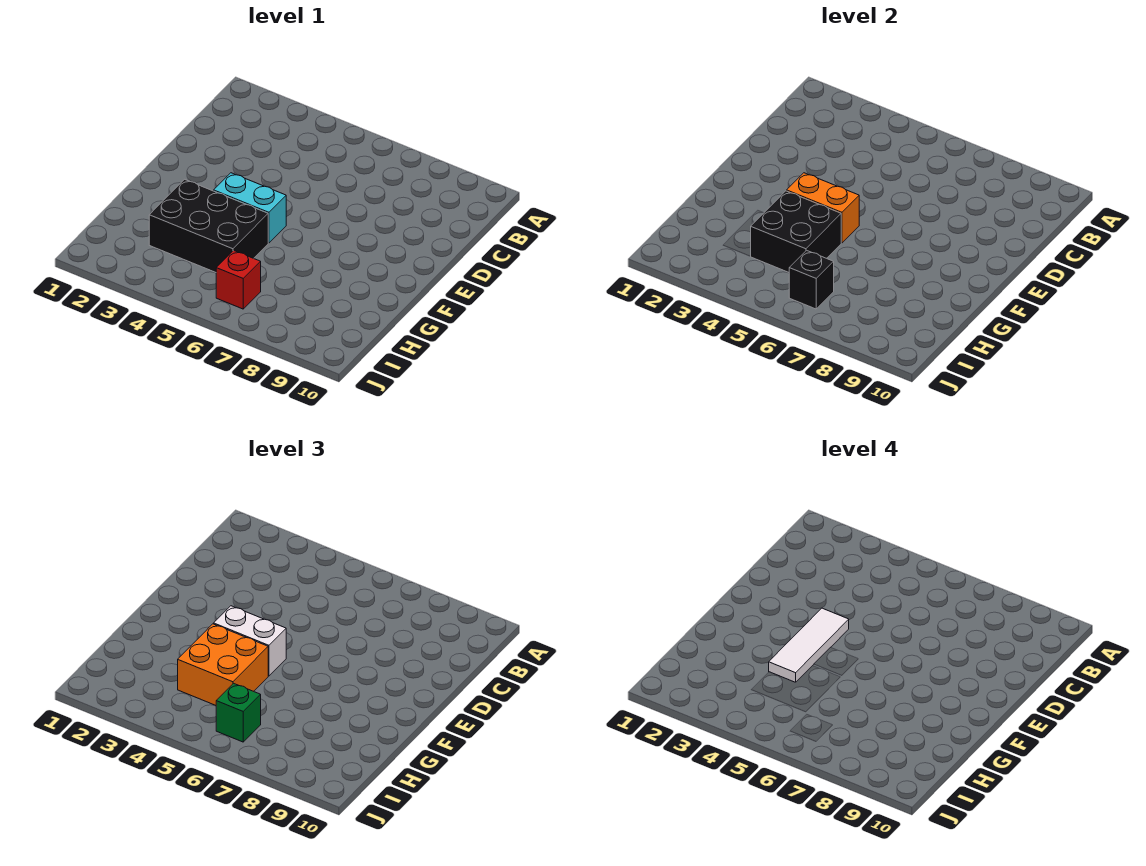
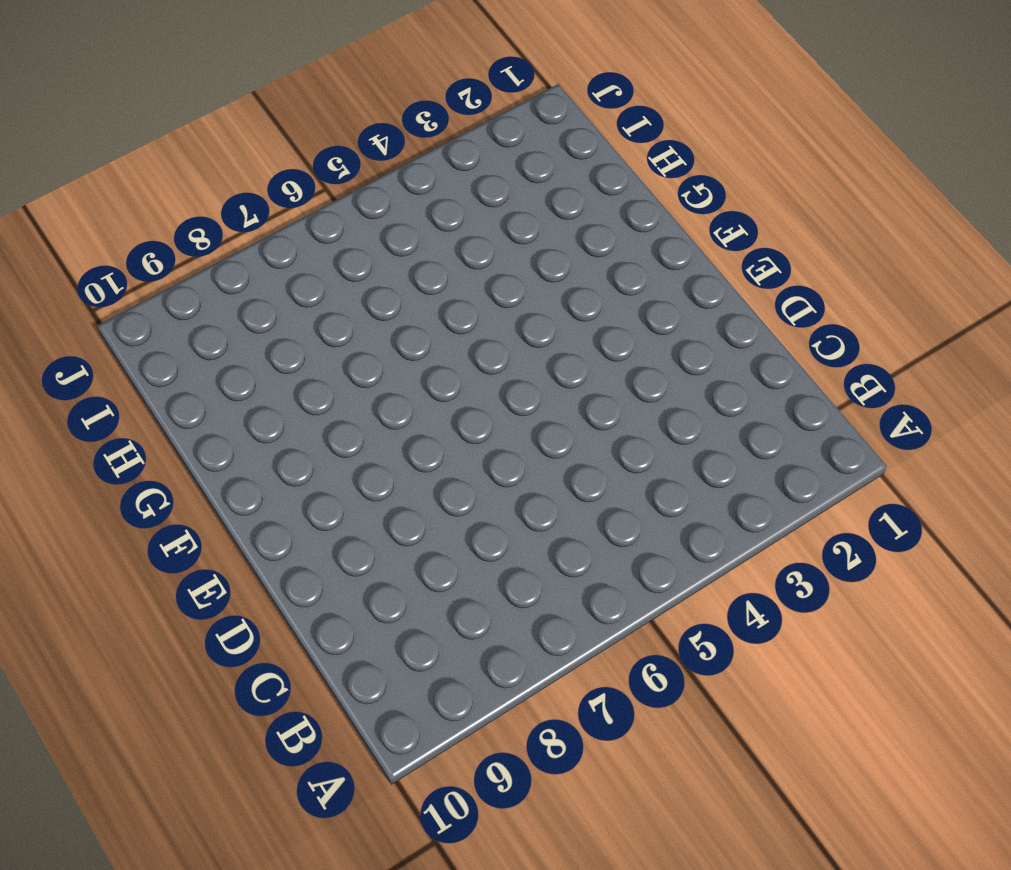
none -> cyan 1x2 brick [214,173,286,243]
none -> black 2x3 brick [149,179,268,272]

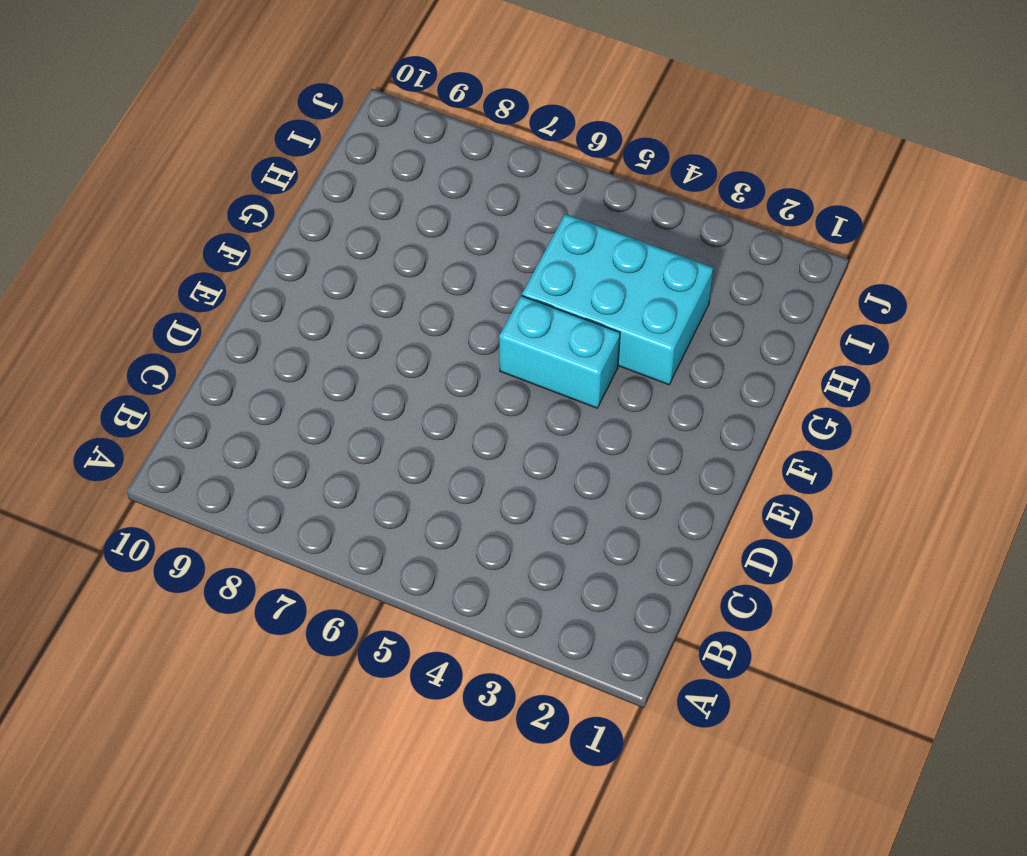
cyan 2x3 brick [522,214,713,385] -> black 2x3 brick [149,179,268,272]
none -> red 1x1 brick [216,250,261,309]
none -> orange 1x2 brick [787,173,859,243]

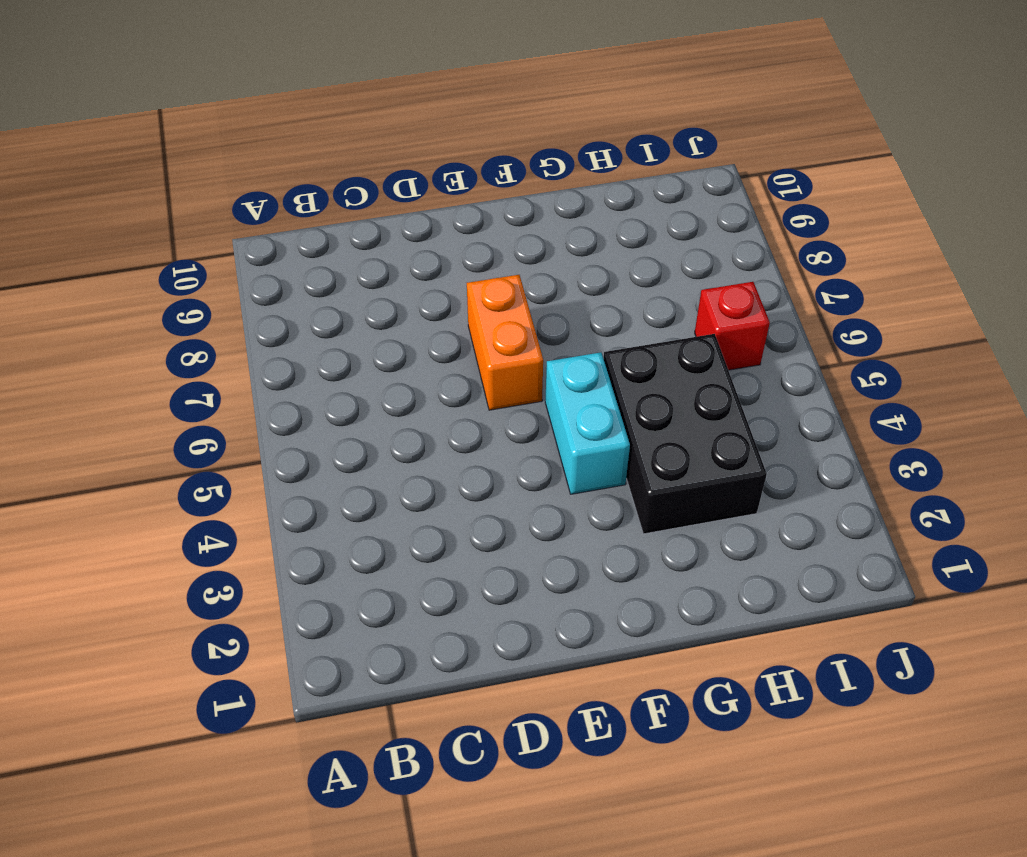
orange 1x2 brick [467,275,543,410] -> orange 1x2 brick moved to [787,173,859,243]
none -> black 2x2 brick [750,191,841,272]
none -> black 1x1 brick [789,250,834,309]

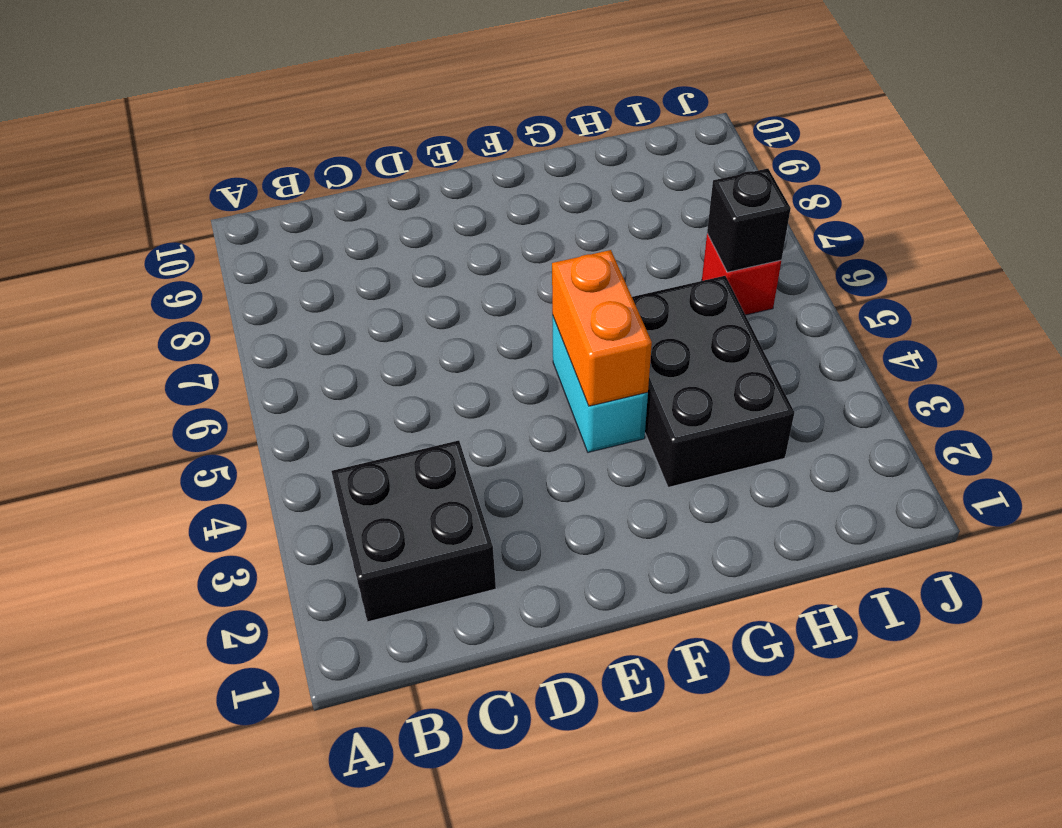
black 2x2 brick [331,440,496,622] -> black 2x2 brick moved to [750,191,841,272]
none -> white 1x2 brick [214,606,286,676]
none -> orange 2x2 brick [178,624,268,705]

